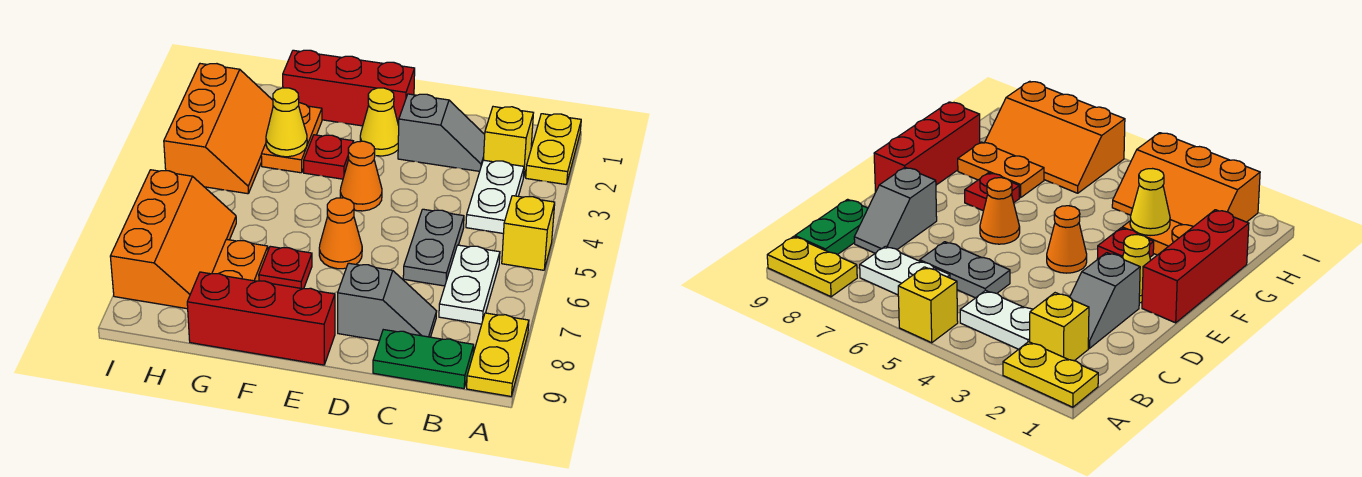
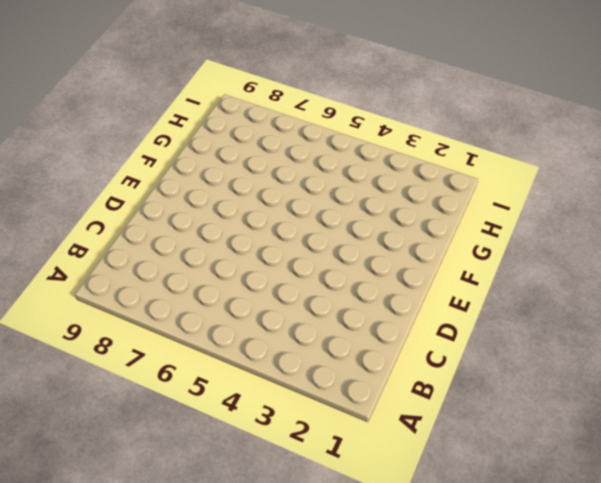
none -> yellow 1x2 plate [526,114,581,184]
none -> yellow 1x1 brick [502,196,555,270]
none -> yellow 1x2 plate [467,313,529,396]

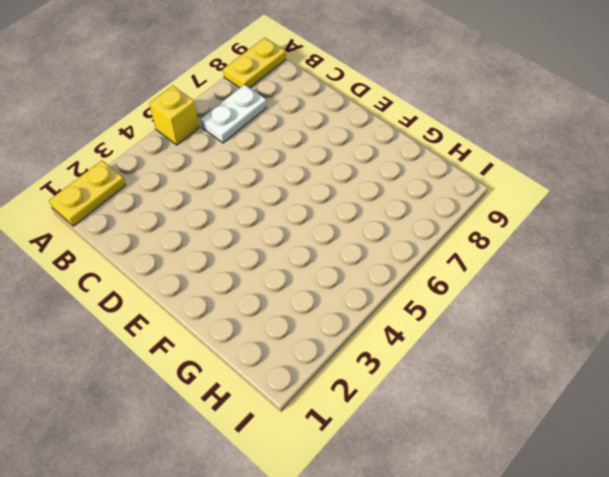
none -> yellow 1x1 brick [483,107,533,178]
none -> white 1x2 plate [466,160,524,234]
none -> green 1x2 plate [373,330,474,389]

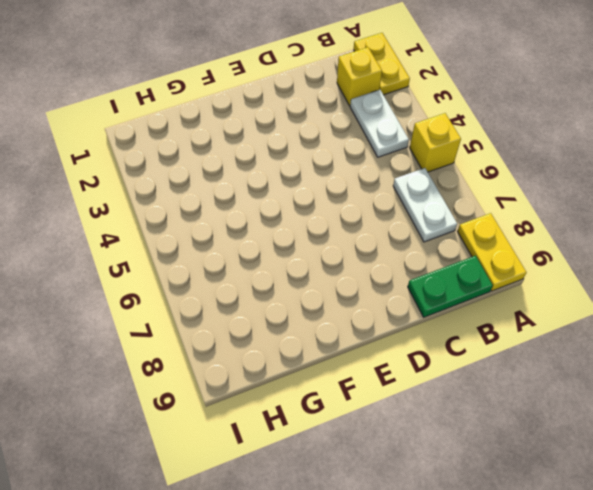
none -> grey 1x2 slope [398,94,485,171]
none -> grey 1x2 plate [403,209,464,286]
none -> grey 1x2 slope [338,263,437,340]

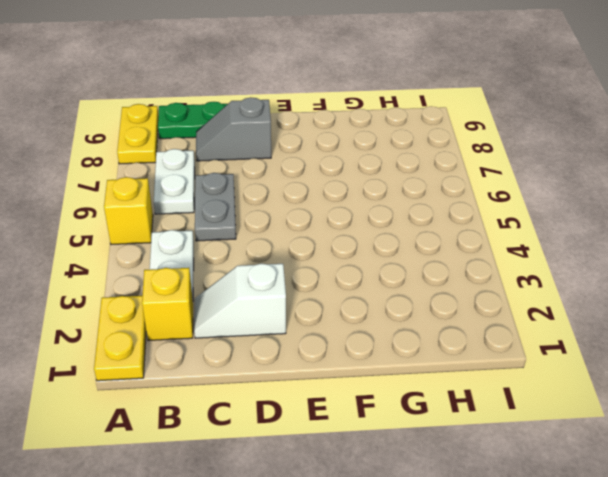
white 1x2 slope [194,264,286,338] -> grey 1x2 slope [398,94,485,171]
none -> red 1x3 brick [283,50,415,126]
none -> yellow 1x1 cone [360,88,399,156]
none -> orange 1x1 cone [340,141,382,211]

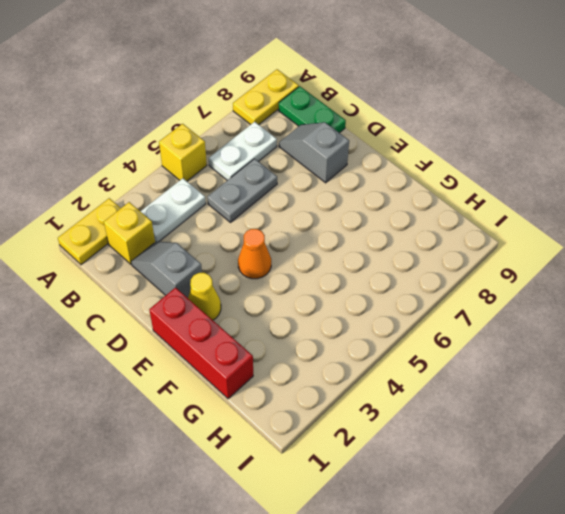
none -> orange 1x1 cone [319,198,362,269]
none -> red 1x3 brick [187,272,335,365]
none -> red 1x1 plate [304,135,354,179]

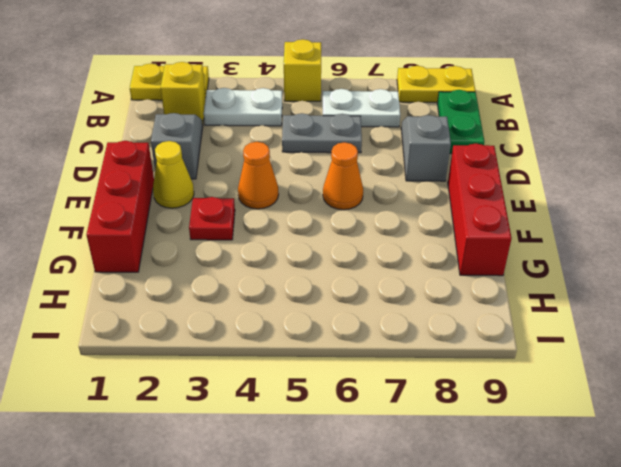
none -> red 1x1 plate [259,246,312,289]
none -> orange 1x2 plate [261,103,322,173]
none -> orange 1x2 plate [212,239,268,281]

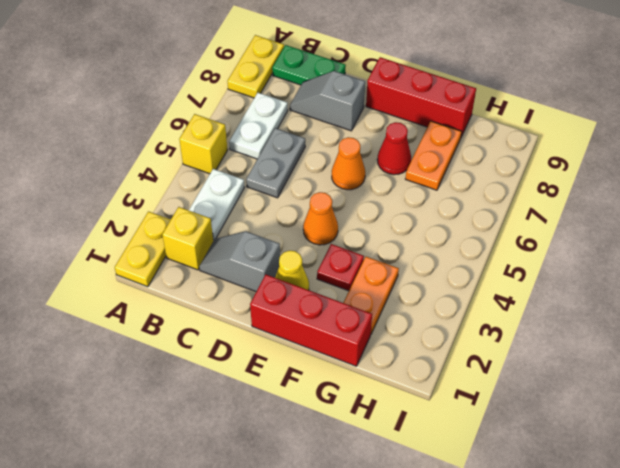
red 1x1 cone [377,122,411,175] -> red 1x1 plate [259,246,312,289]
none -> orange 2x3 slope [164,64,273,194]
none -> orange 2x3 slope [110,170,236,309]
none -> yellow 1x1 cone [266,88,307,157]

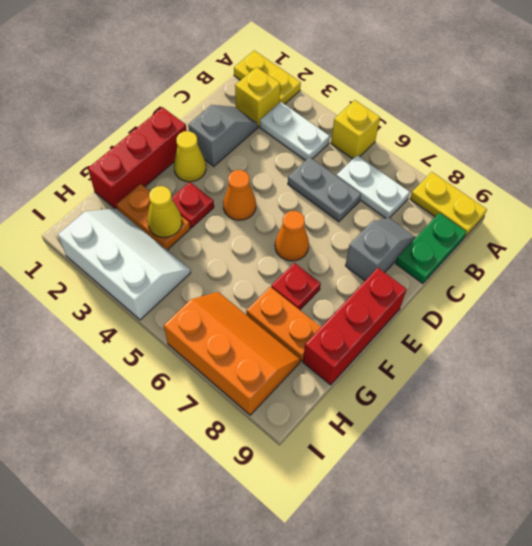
white 2x3 slope [58,208,191,320] -> orange 2x3 slope [164,64,273,194]

